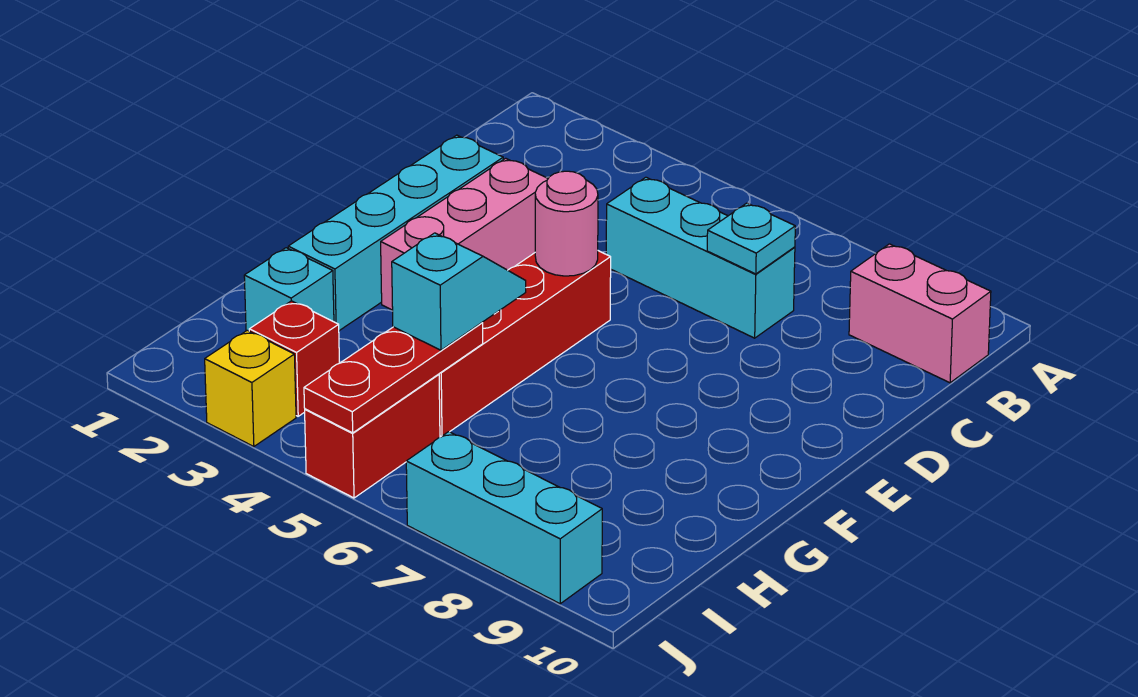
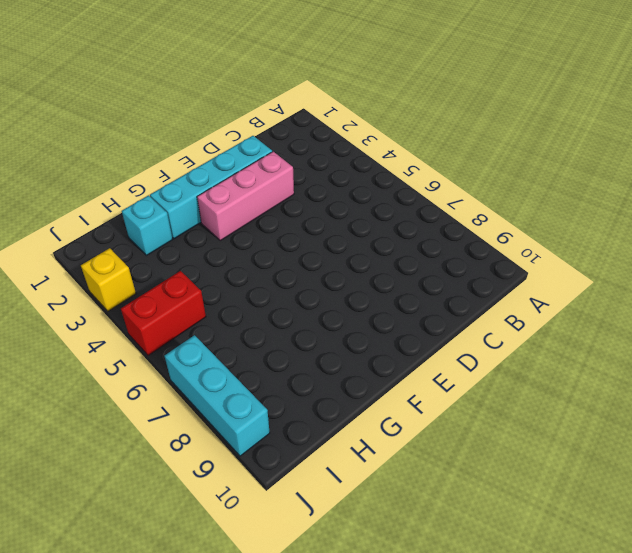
none -> pink 1x2 brick [849,244,991,383]
none -> cyan 1x3 brick [606,177,795,338]
none -> red 1x4 brick [439,251,611,437]

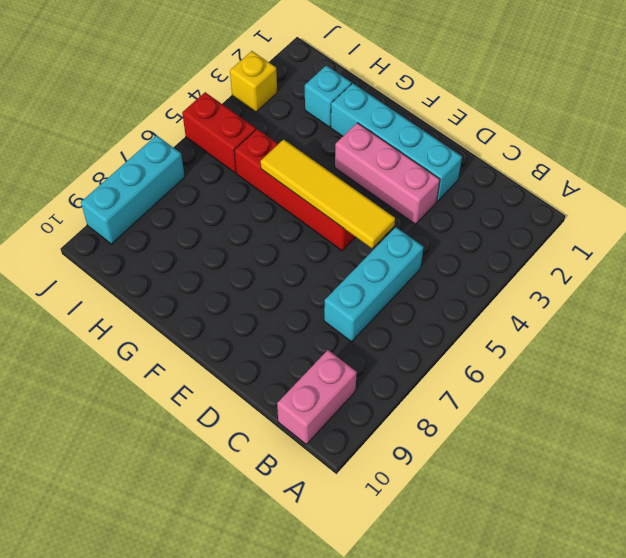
yellow 1x4 tile [261,139,395,248] -> pink 1x1 round brick [535,171,598,276]
none -> red 1x1 brick [249,301,339,416]
none -> cyan 1x1 plate [707,203,795,274]
none -> red 1x3 plate [304,323,483,433]

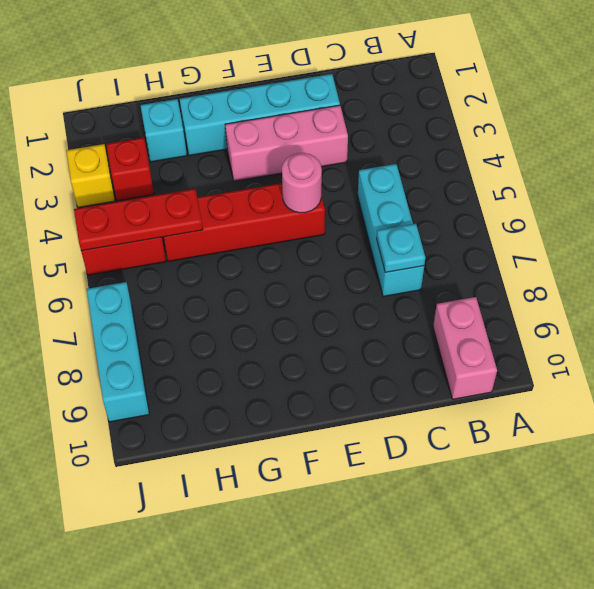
none -> cyan 1x2 slope [392,233,526,350]

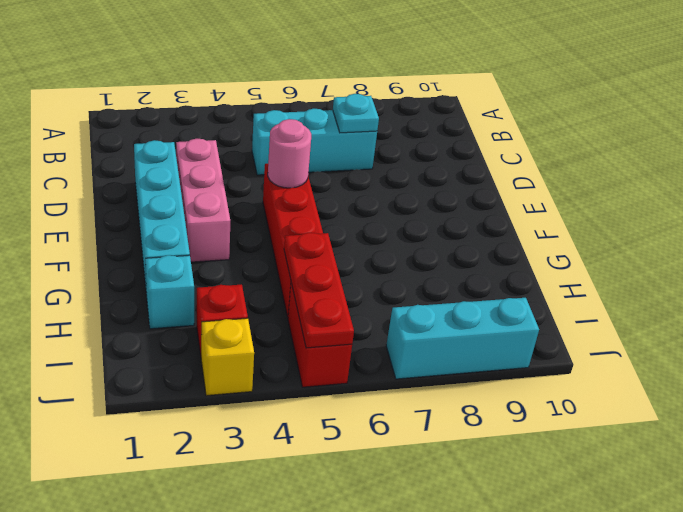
none -> pink 1x2 brick [849,244,991,383]
none -> cyan 1x2 slope [392,233,526,350]

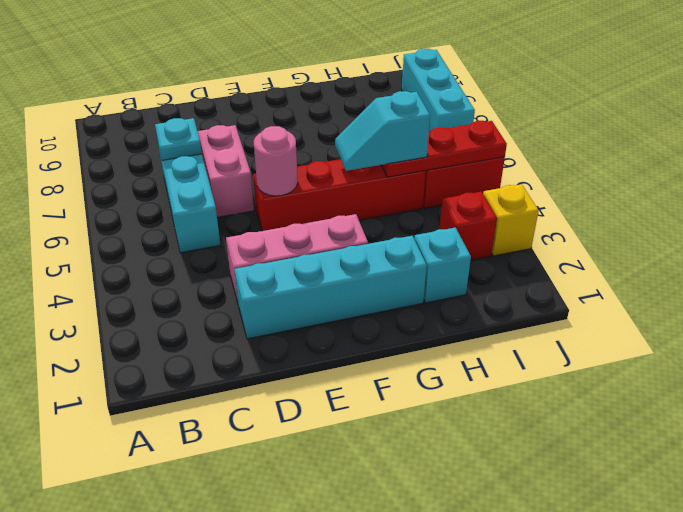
pink 1x2 brick [198,125,254,217] -> pink 1x2 brick moved to [849,244,991,383]

